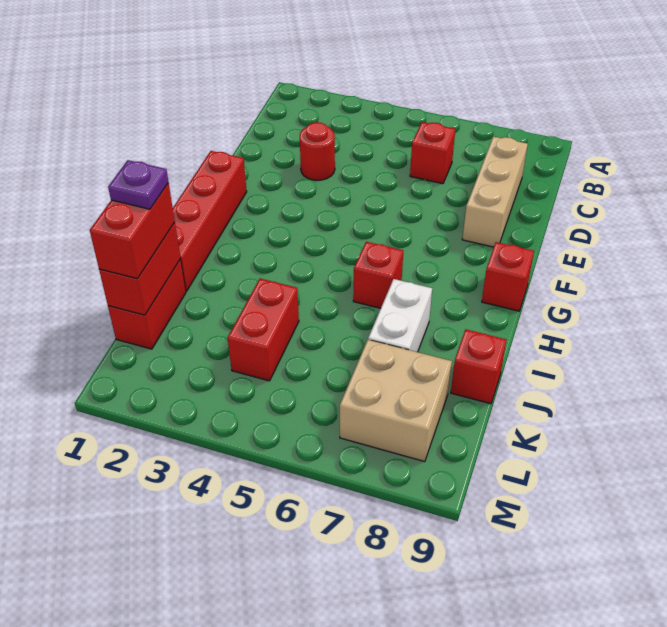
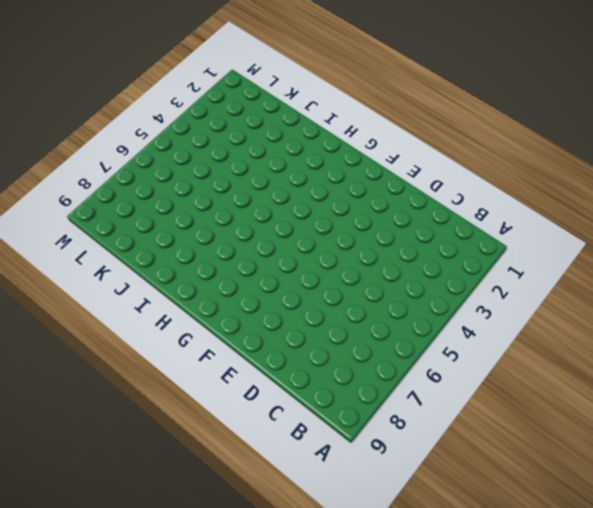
none -> red 1x1 brick [410,122,455,184]
none -> tan 1x3 brick [462,137,528,247]
none -> red 1x1 round brick [300,122,335,180]

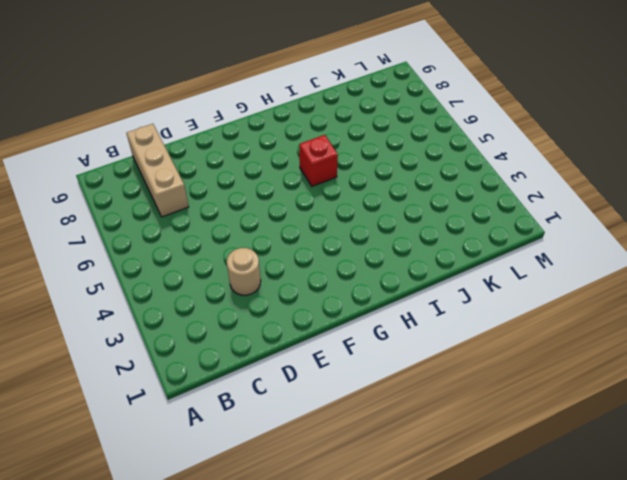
tan 1x3 brick [126,124,189,217] -> tan 1x3 brick turned to [462,137,528,247]
tan 1x1 round brick [227,248,261,295] -> red 1x1 round brick [300,122,335,180]
none -> red 1x1 brick [410,122,455,184]
none -> red 1x4 brick [173,151,247,291]
none -> red 1x1 brick [482,242,534,311]

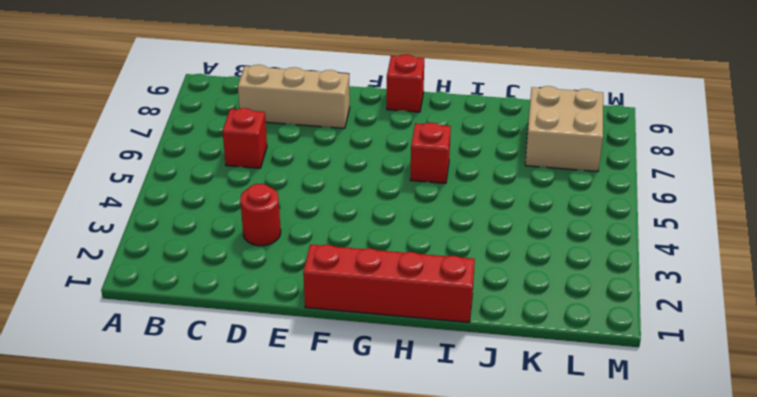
none -> white 1x2 brick [368,279,432,352]
none -> red 1x2 brick [108,259,186,349]
none -> red 1x2 brick [228,279,299,381]

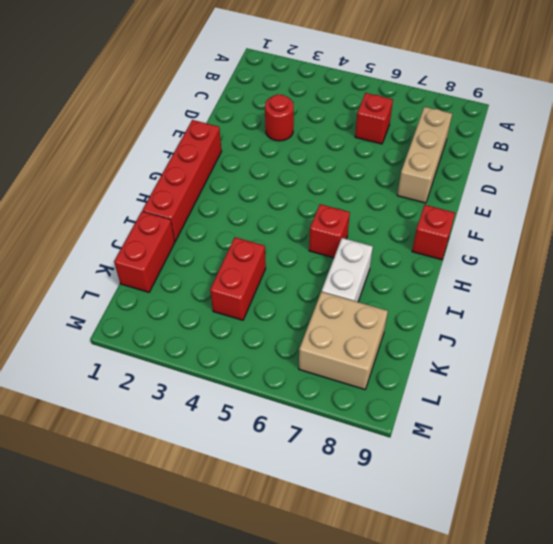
none -> red 1x1 brick [451,329,506,404]
none -> red 1x2 brick [99,222,181,315]
none -> red 1x2 brick [90,183,175,279]

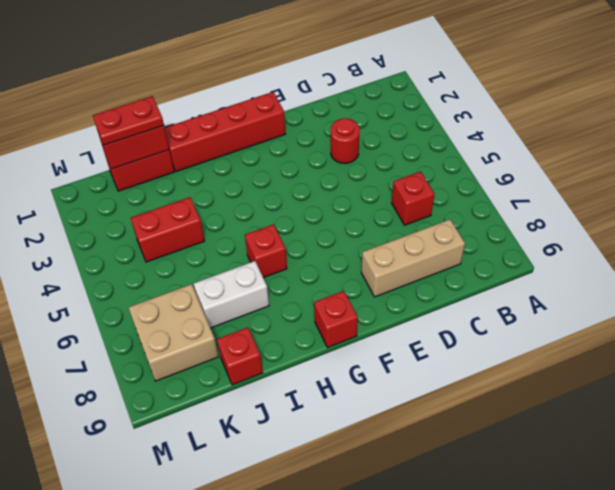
red 1x2 plate [93,96,164,145] -> red 1x2 brick [90,183,175,279]
none -> purple 1x1 plate [108,160,168,209]

